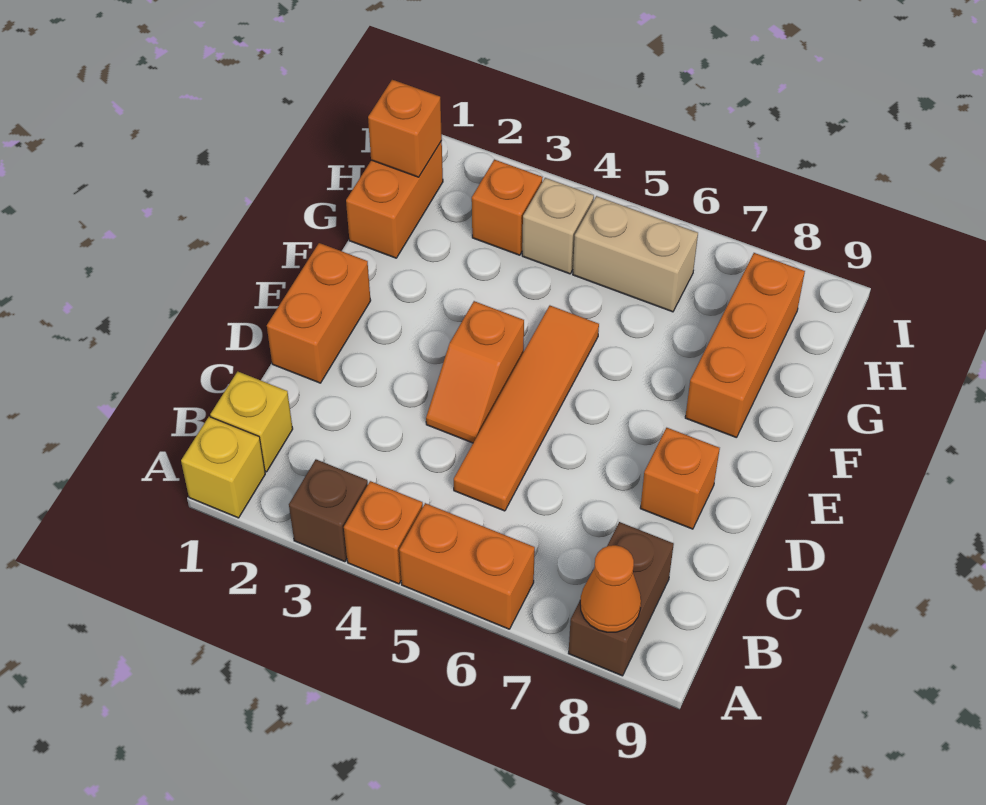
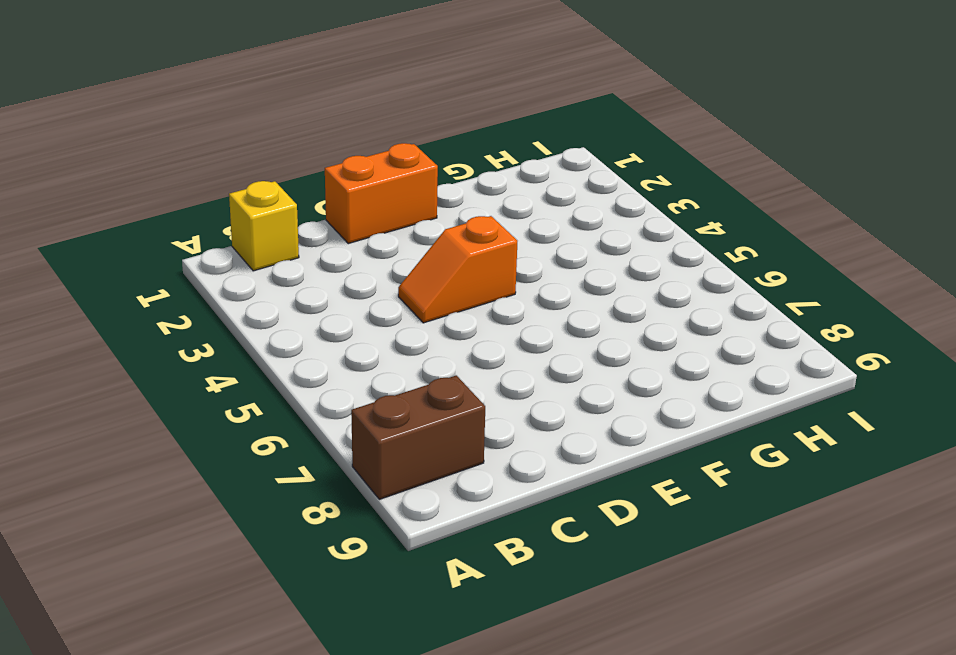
none -> yellow 1x1 brick [181,417,265,518]
none -> brown 1x1 brick [289,460,368,562]
none -> orange 1x1 brick [344,481,423,584]

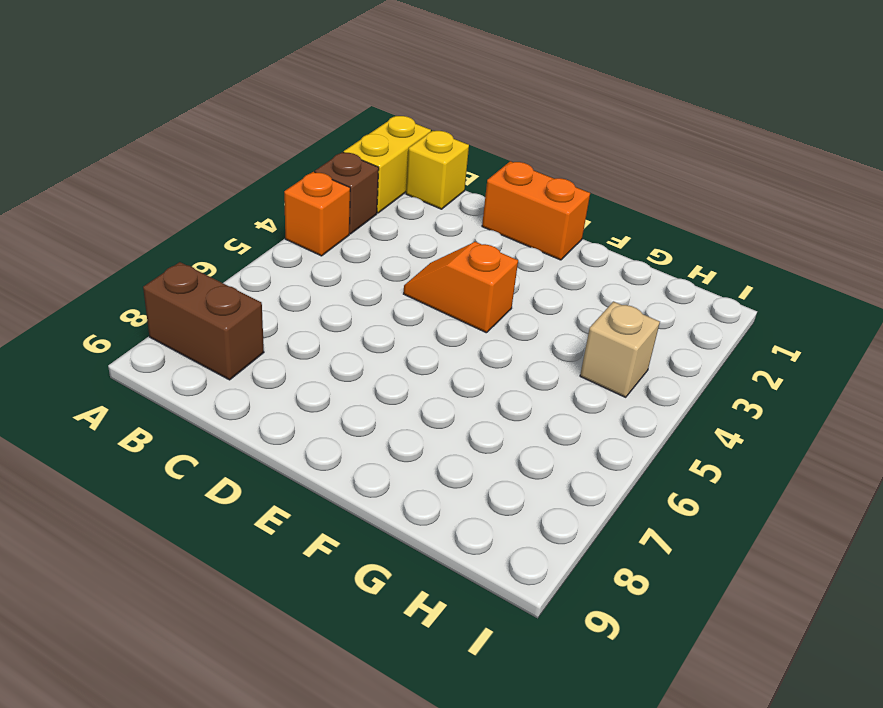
yellow 1x2 brick [344,116,431,213] -> yellow 1x1 brick [181,417,265,518]
none -> orange 1x2 brick [399,503,535,629]
none -> orange 1x4 tile [454,306,599,511]
none -> orange 1x1 brick [640,428,720,529]

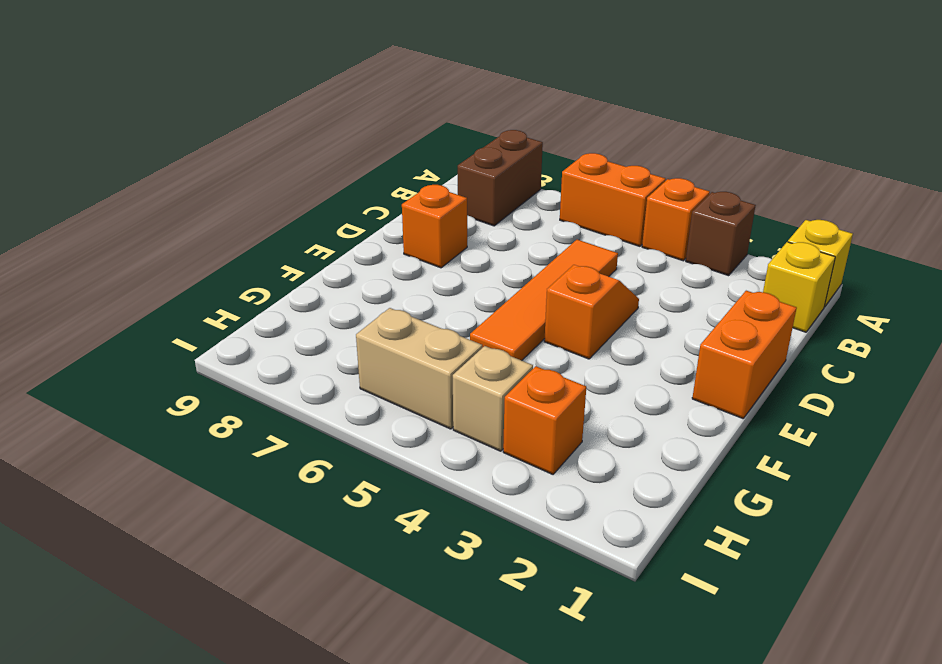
none -> orange 1x3 brick [685,253,805,438]
none -> orange 1x2 brick [346,141,443,258]
none -> orange 1x1 cone [580,545,641,632]

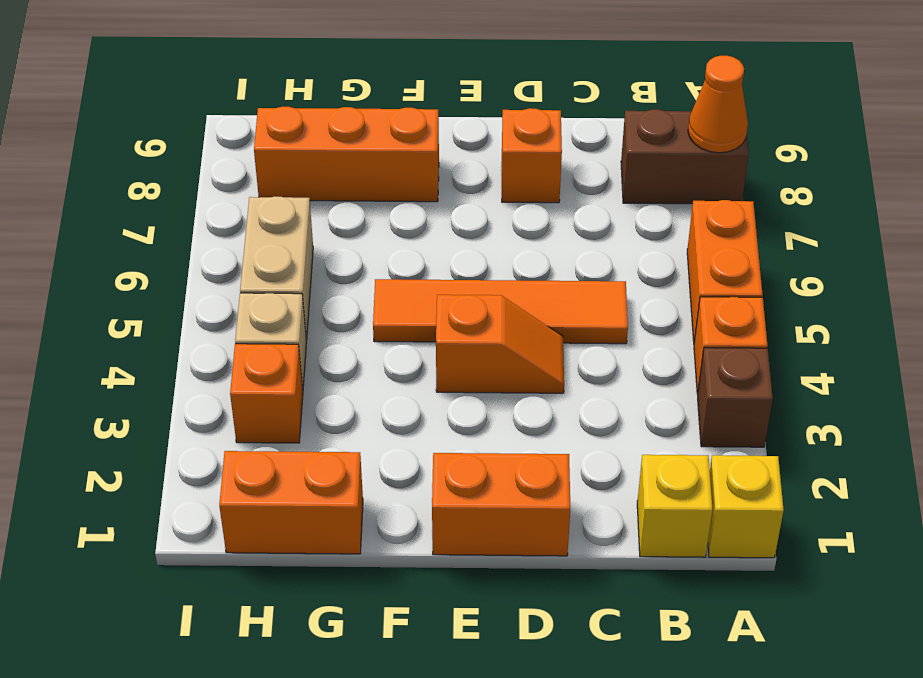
none -> orange 1x1 brick [368,80,442,177]

